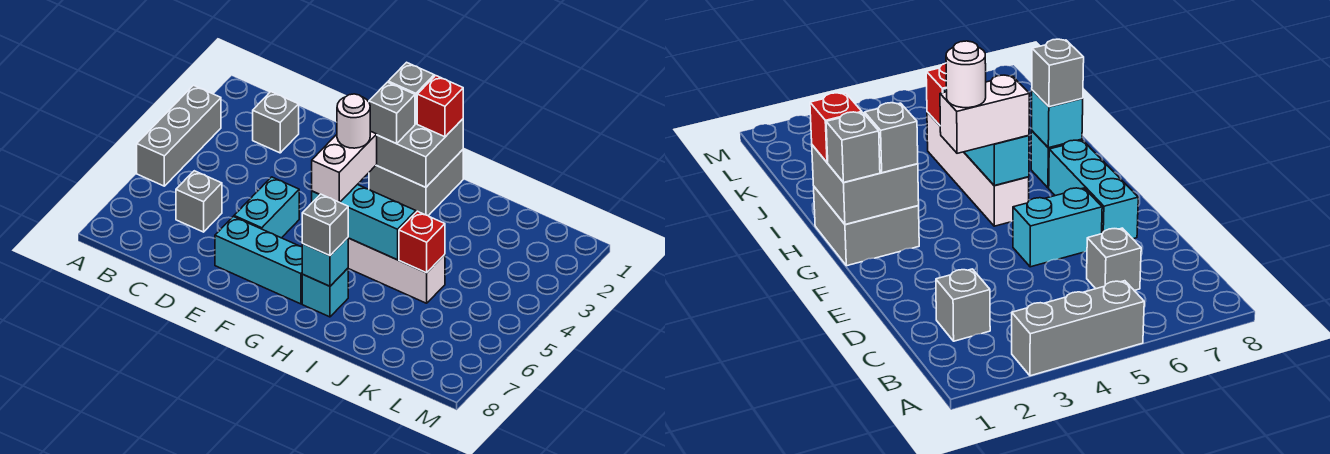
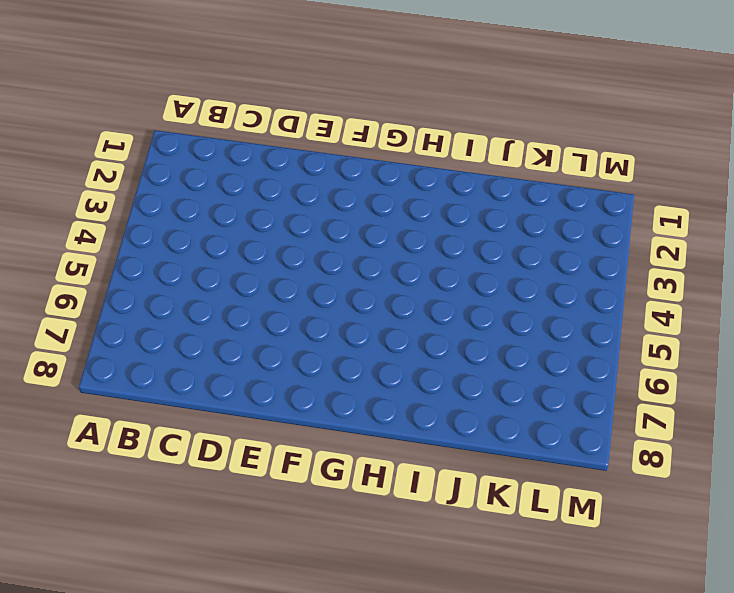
none -> grey 1x3 brick [137,85,221,186]
none -> grey 1x1 brick [253,92,299,153]
none -> grey 1x1 brick [176,171,222,232]

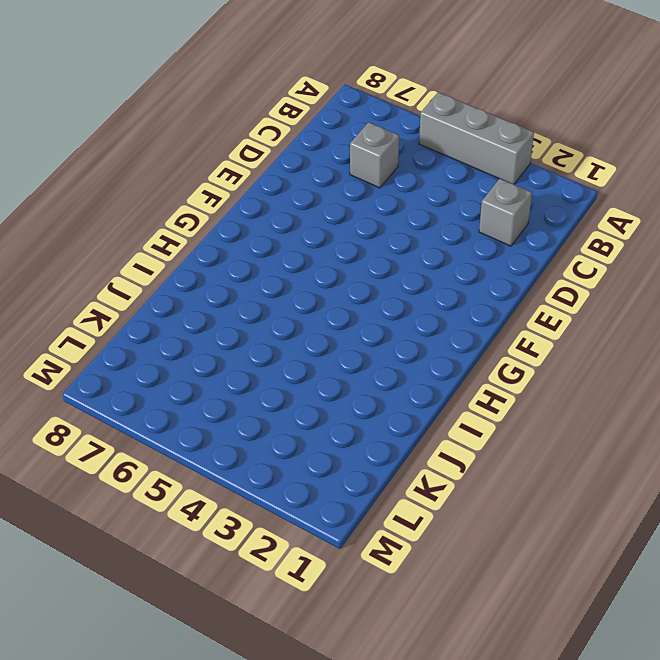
none -> cyan 1x2 brick [234,177,299,238]
none -> cyan 1x3 brick [215,217,302,304]
none -> grey 2x2 brick [369,150,463,216]

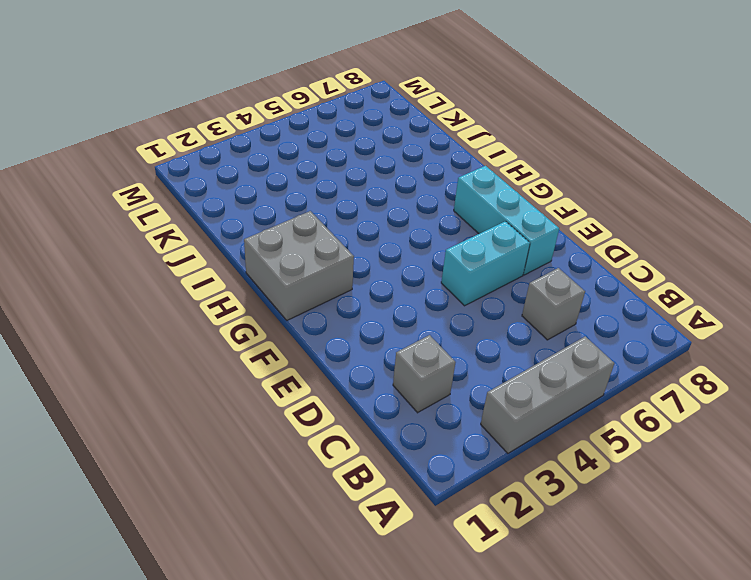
none -> white 1x4 brick [348,238,445,303]
none -> cyan 1x1 brick [302,268,348,317]
none -> grey 2x2 brick [376,119,463,187]

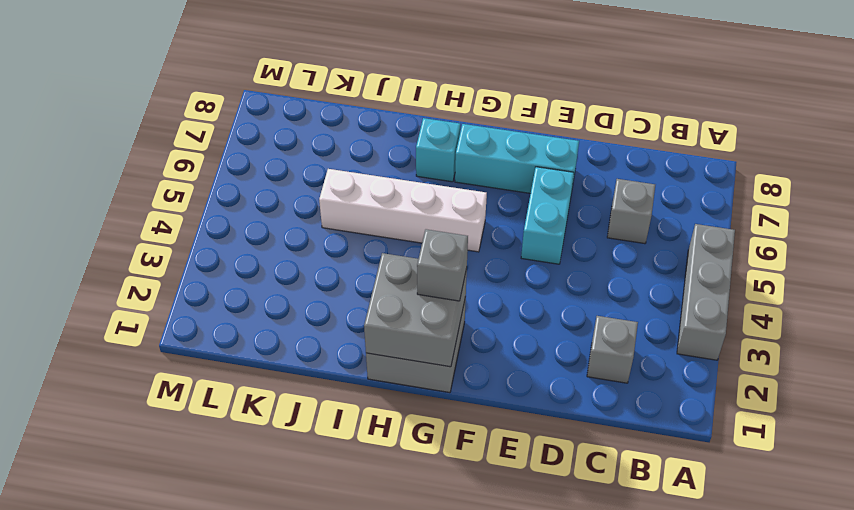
none -> cyan 1x3 brick [312,185,416,260]
none -> cyan 1x1 brick [302,238,348,286]
none -> red 1x1 brick [399,211,445,273]

